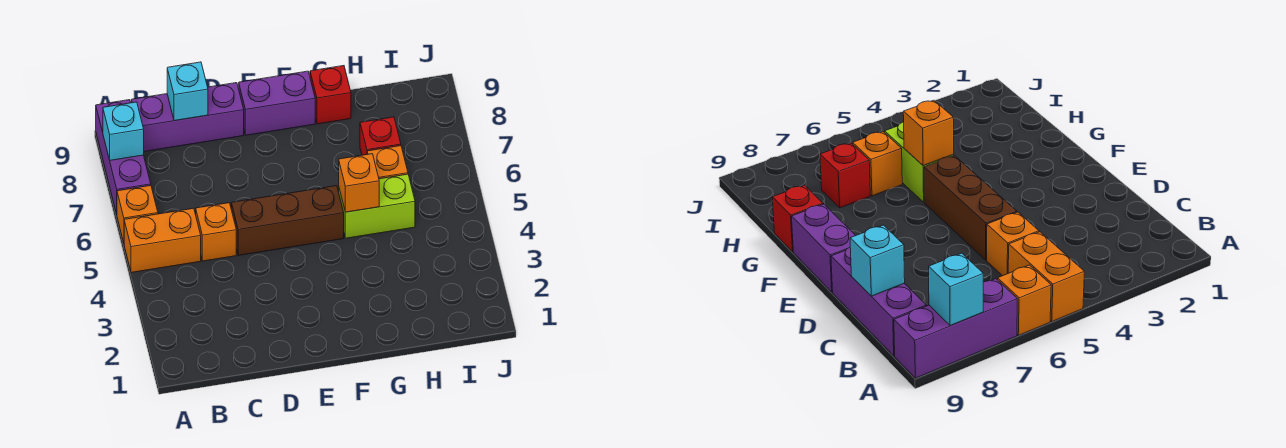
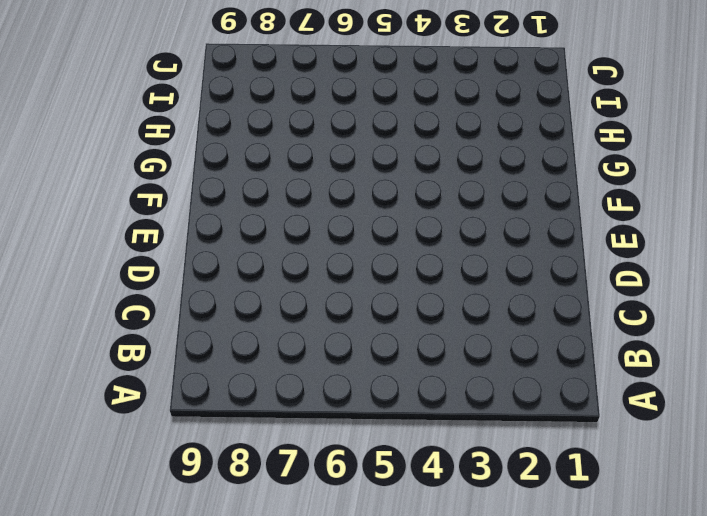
none -> orange 1x2 brick [124,208,201,273]
none -> orange 1x1 brick [117,185,158,243]
none -> purple 1x3 brick [96,100,151,214]

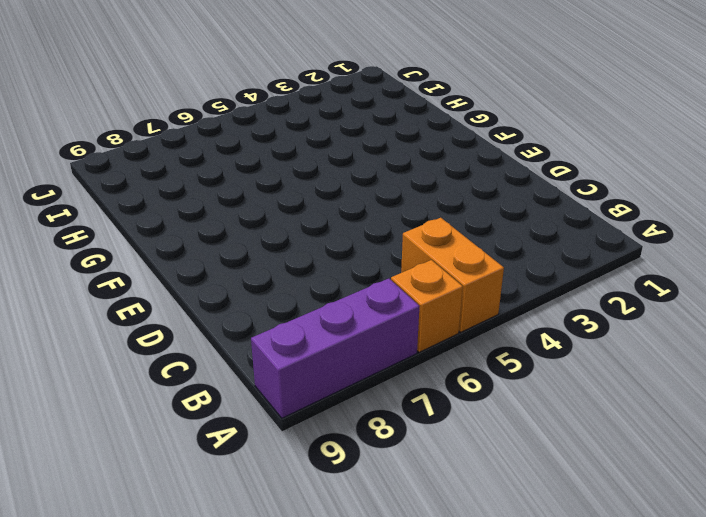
none -> purple 1x3 brick [131,83,244,151]
none -> orange 1x1 brick [196,203,236,261]
none -> brown 1x3 brick [231,186,344,255]

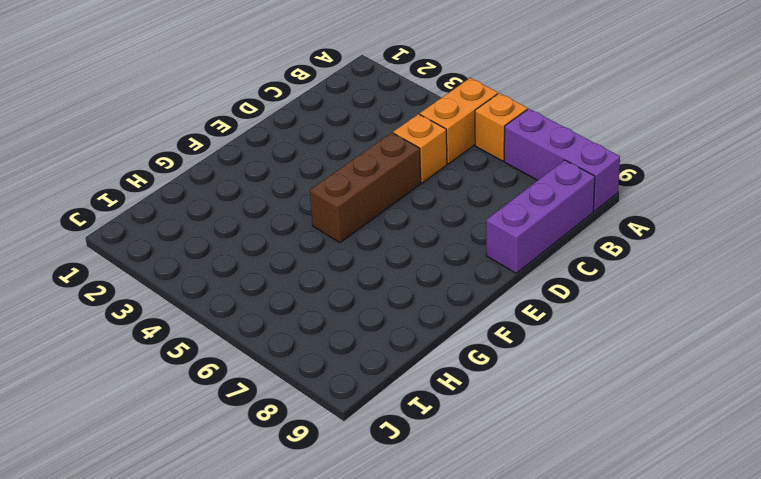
none -> purple 1x2 brick [239,71,315,135]
none -> lime 1x2 brick [339,174,415,238]
none -> red 1x1 brick [310,66,351,124]

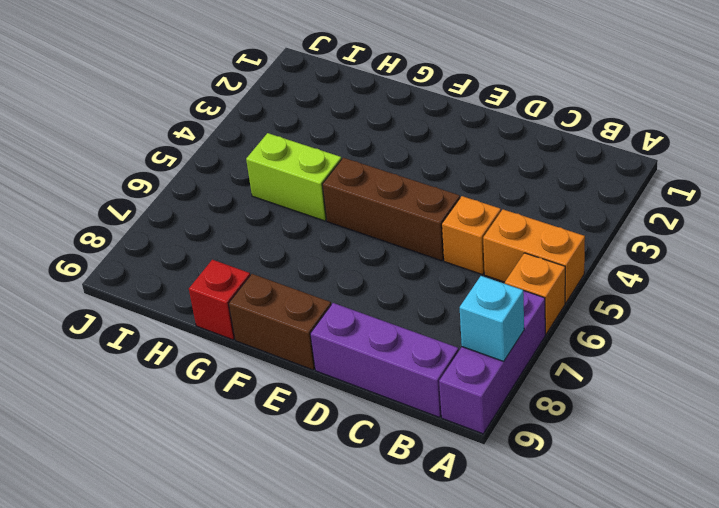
brown 1x2 brick [229,274,331,370] -> purple 1x2 brick [239,71,315,135]
none -> orange 1x1 brick [367,146,408,179]
none -> red 1x1 brick [360,117,401,155]
none -> cyan 1x1 brick [167,62,208,121]

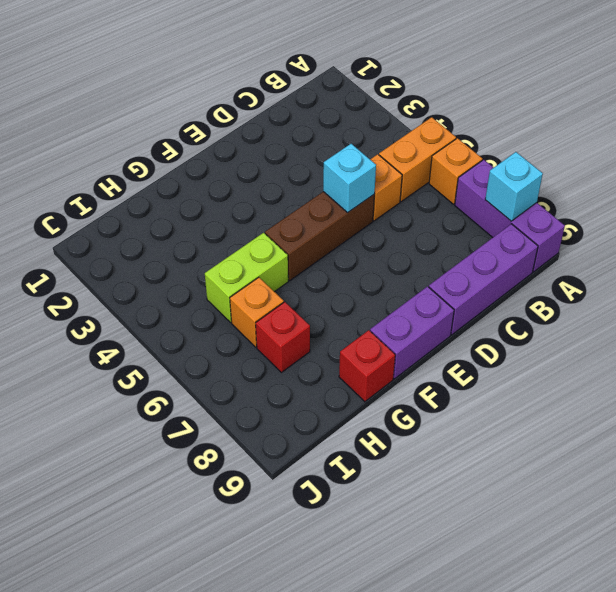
cyan 1x1 brick [323,144,376,213] -> cyan 1x1 brick moved to [167,62,208,121]
none -> orange 1x1 brick [339,154,379,212]

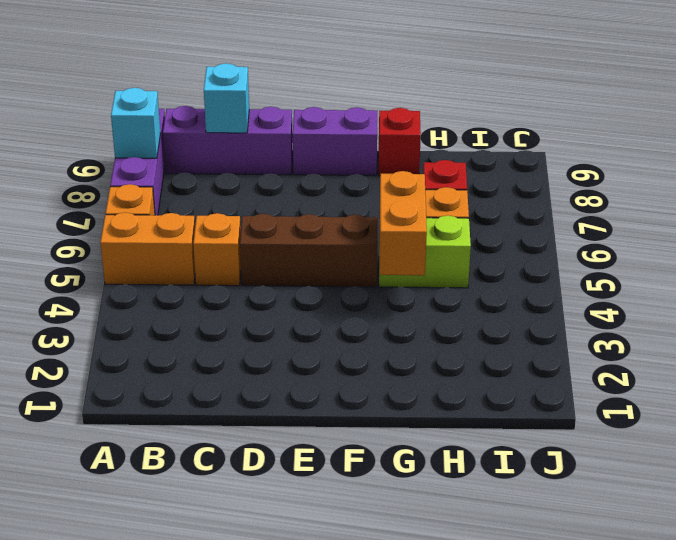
orange 1x2 brick [380,171,427,275] -> orange 1x1 brick [339,154,379,212]

